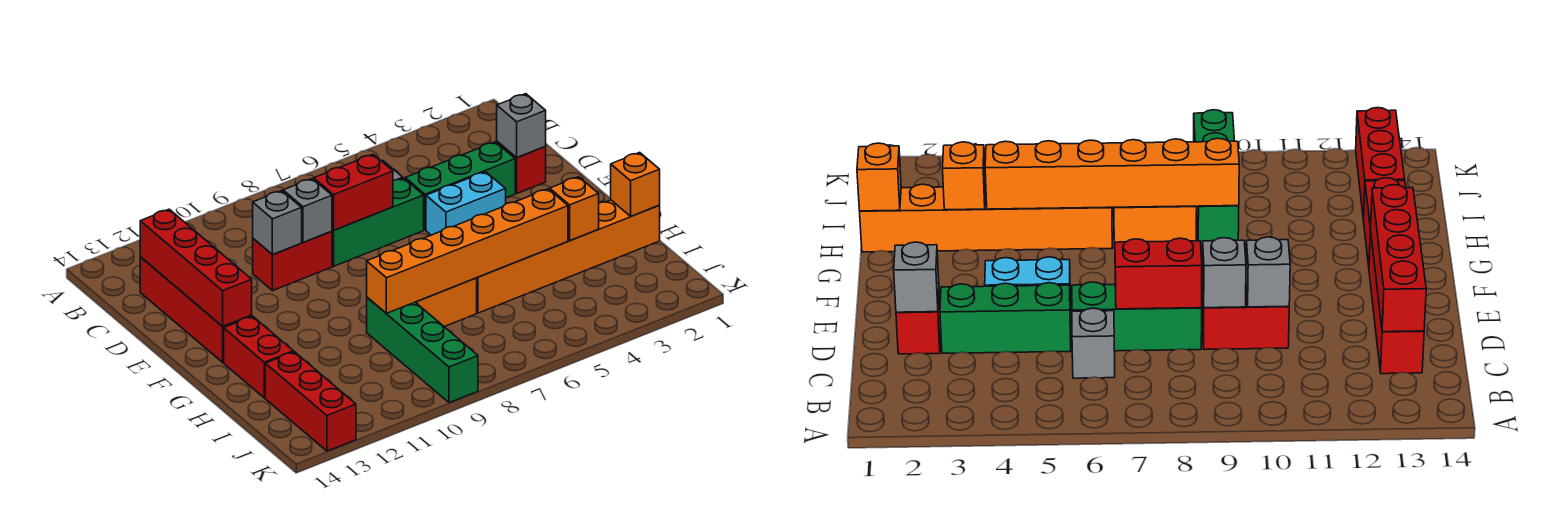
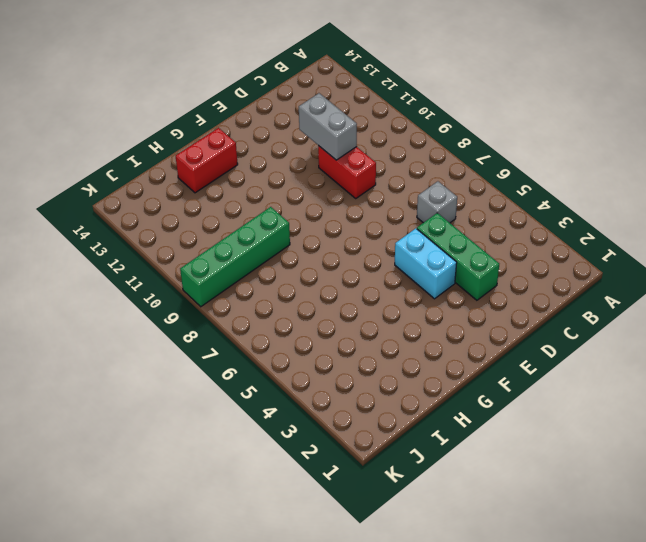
grey 1x2 brick [299,93,357,160] -> grey 1x1 brick [253,191,302,255]
none -> red 1x4 brick [140,257,252,362]
none -> red 1x1 brick [497,141,546,193]
none -> green 1x3 brick [332,178,424,266]

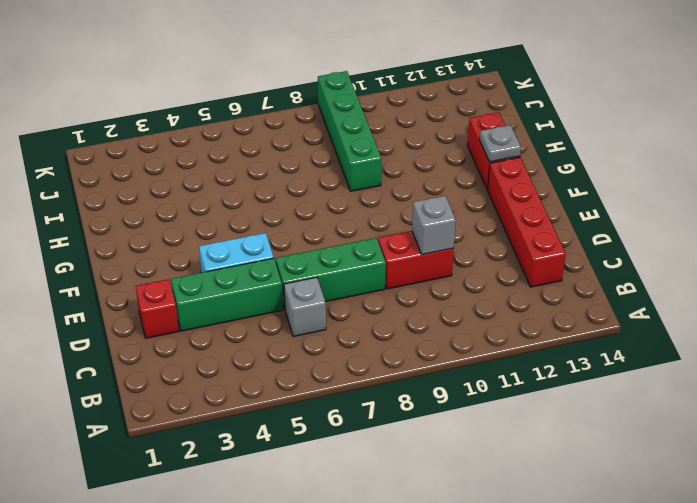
grey 1x1 plate [480,125,521,162] -> none
none -> orange 1x6 brick [477,200,660,313]
none -> orange 1x2 brick [416,278,477,327]
none -> red 1x3 brick [265,352,356,451]

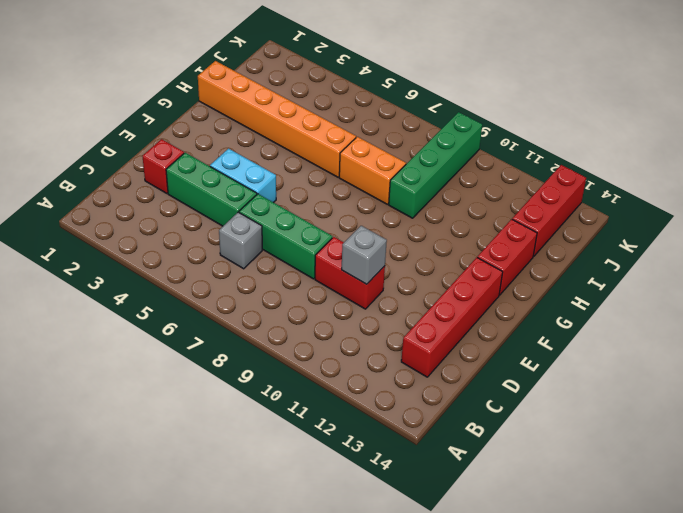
none -> red 1x4 brick [140,209,252,326]
none -> grey 1x1 brick [497,94,546,158]
none -> red 1x2 brick [314,154,393,230]

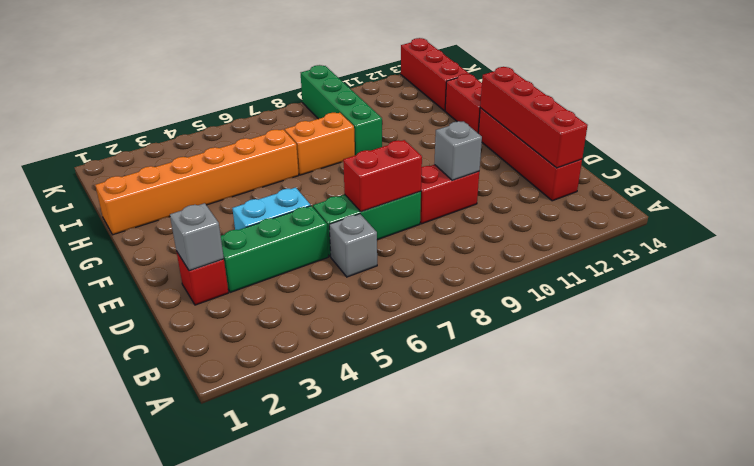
none -> grey 1x1 brick [283,179,332,243]
none -> orange 1x1 brick [611,152,660,216]
none -> orange 1x1 brick [550,177,599,241]

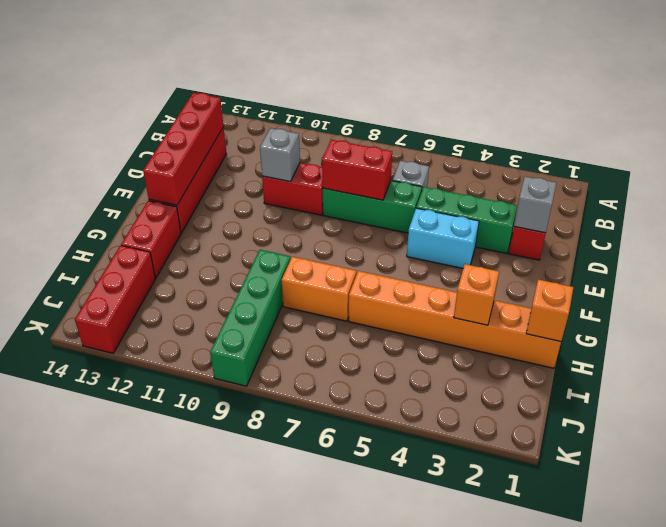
none -> grey 1x1 brick [283,179,332,243]
none -> orange 1x6 brick [367,189,568,313]

